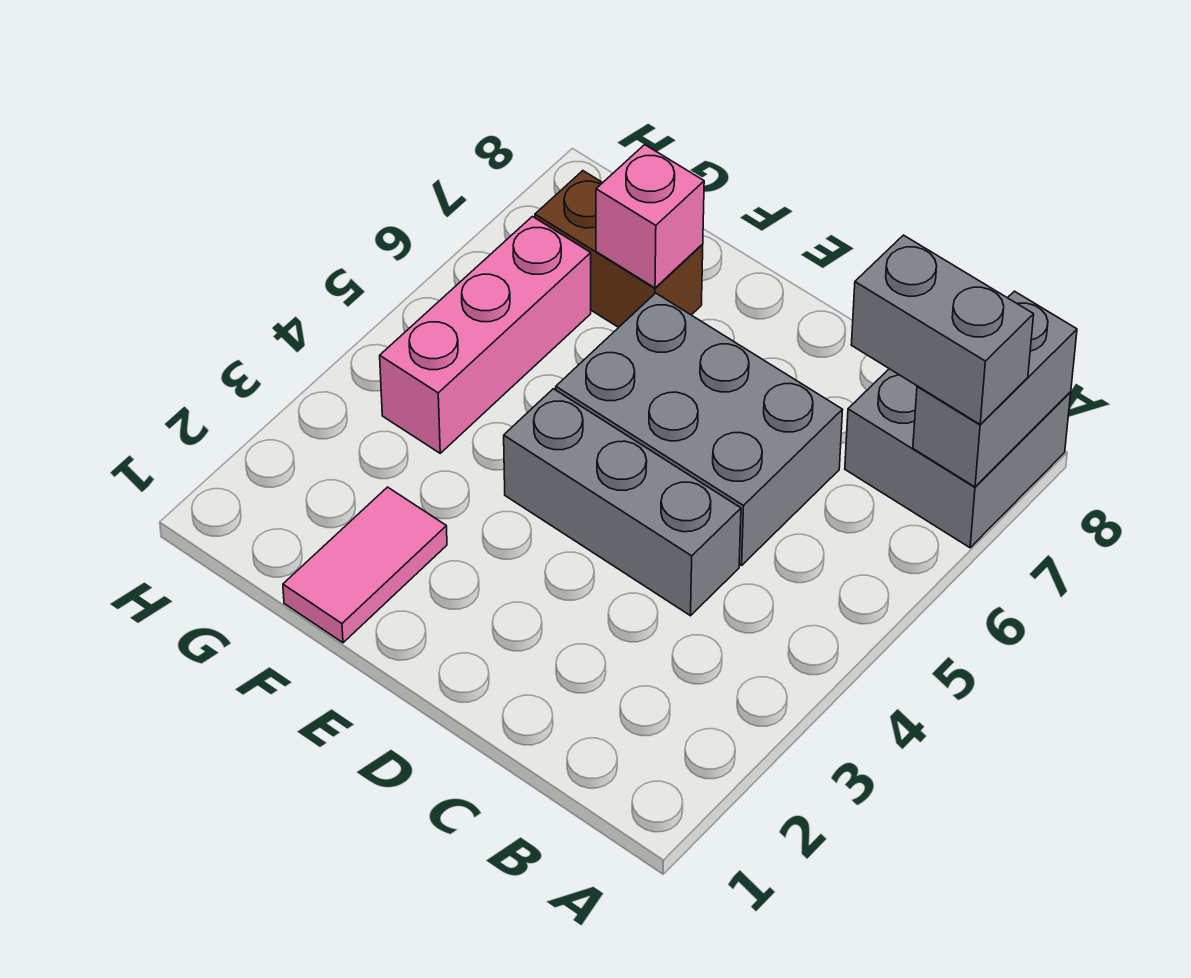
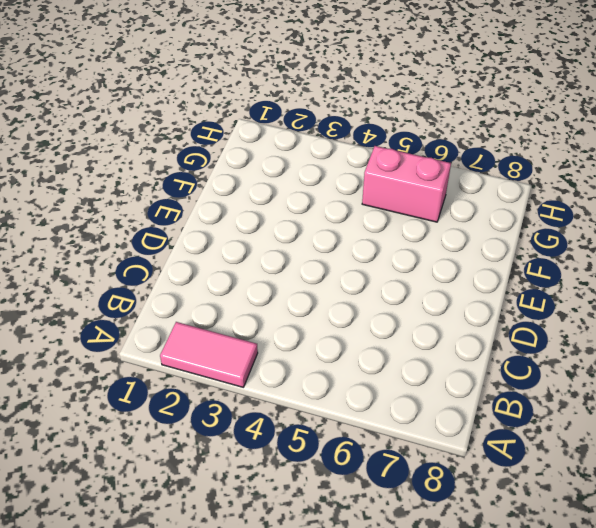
pink 1x2 tile [160,322,258,387] -> pink 1x2 tile moved to [283,487,447,643]
pink 1x2 brick [362,146,451,222] -> pink 1x3 brick [380,217,591,453]
none -> grey 2x2 brick [845,369,1071,548]
none -> grey 1x3 brick [504,389,741,616]

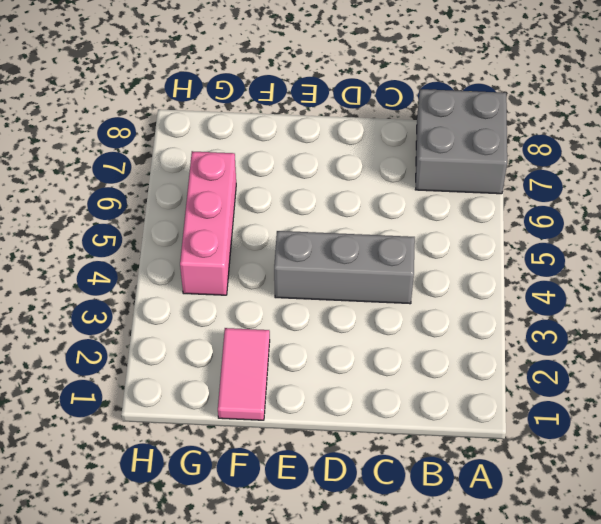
none -> grey 2x3 brick [556,293,842,565]
none -> brown 1x2 brick [535,171,703,327]

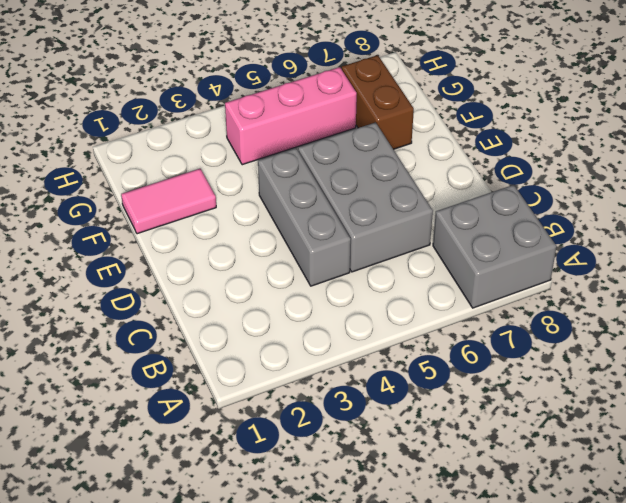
none -> grey 1x2 brick [913,291,1077,487]
none -> pink 1x1 brick [596,145,704,288]

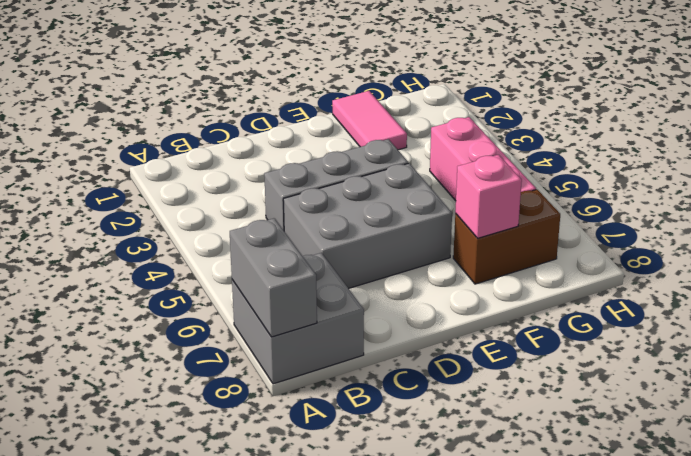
none -> grey 1x2 brick [851,235,1034,424]

